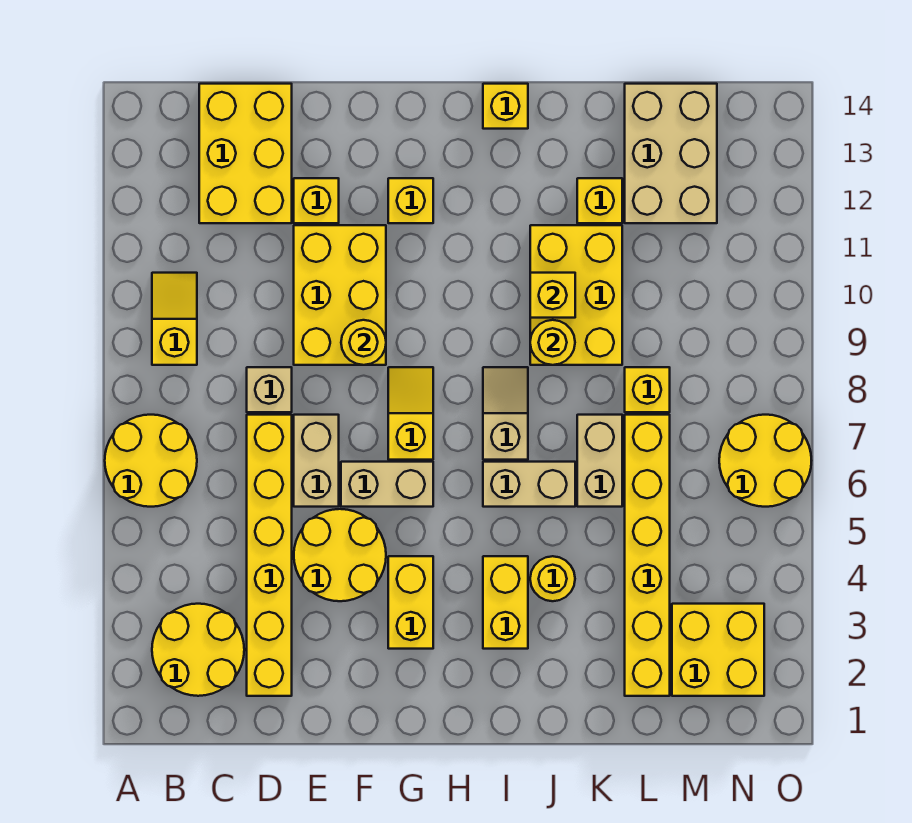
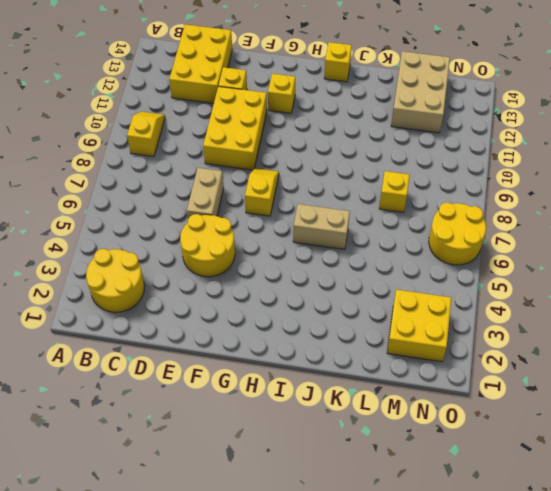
none -> yellow 2x2 round brick [105,415,197,507]
none -> yellow 1x6 brick [247,415,292,696]
none -> tan 1x1 brick [247,367,292,412]
none -> tan 1x2 brick [341,462,433,507]

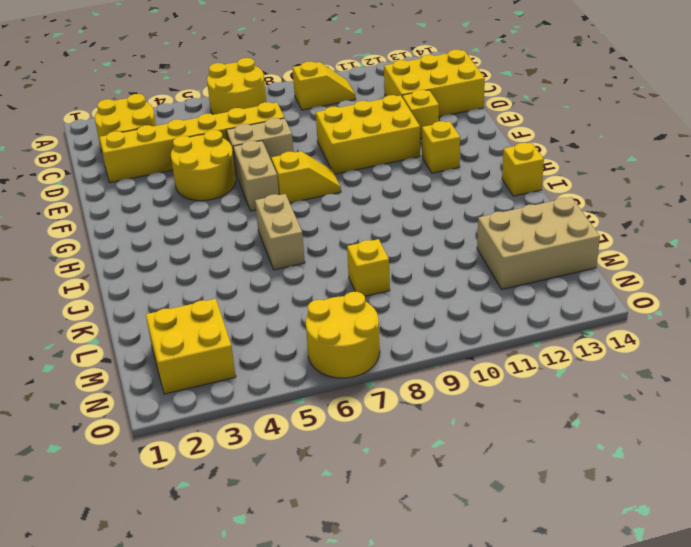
none -> tan 1x1 brick [247,367,292,412]
none -> yellow 1x2 brick [388,556,433,649]
none -> yellow 1x2 brick [483,556,528,649]
none -> tan 1x2 slope [483,367,528,460]

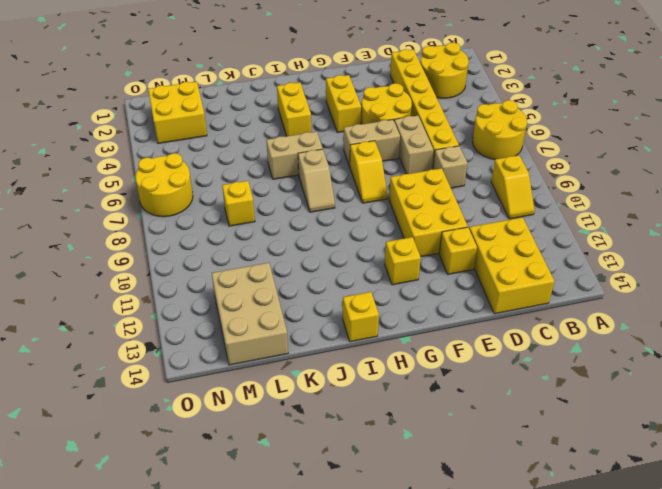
none -> yellow 1x1 round brick [530,556,575,601]
none -> yellow 2x3 brick [530,225,622,365]
none -> tan 1x2 brick [577,415,622,507]
none -> yellow 1x1 brick [577,178,622,223]

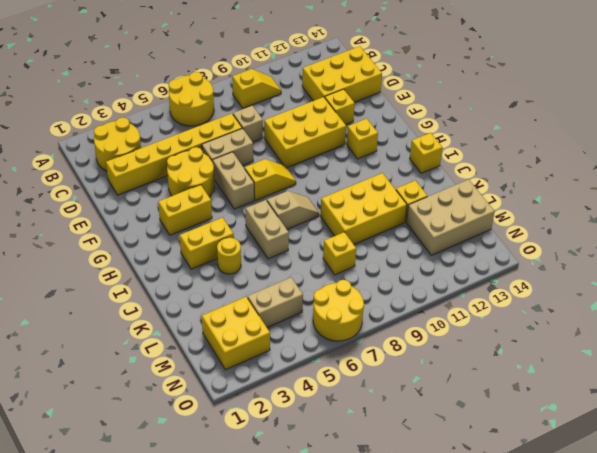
tan 1x2 brick [248,278,303,327] -> tan 1x2 brick moved to [577,415,622,507]
none -> yellow 1x6 brick [625,415,670,696]
none -> yellow 1x1 round brick [341,320,386,365]
none -> yellow 1x1 round brick [530,320,575,365]
none -> yellow 1x1 brick [530,273,575,318]

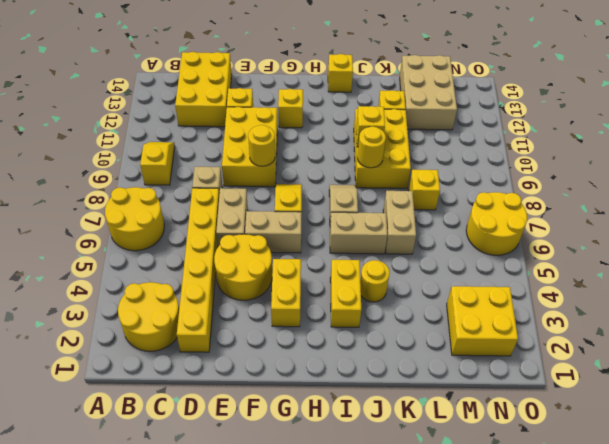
none -> yellow 1x6 brick [625,415,670,696]

